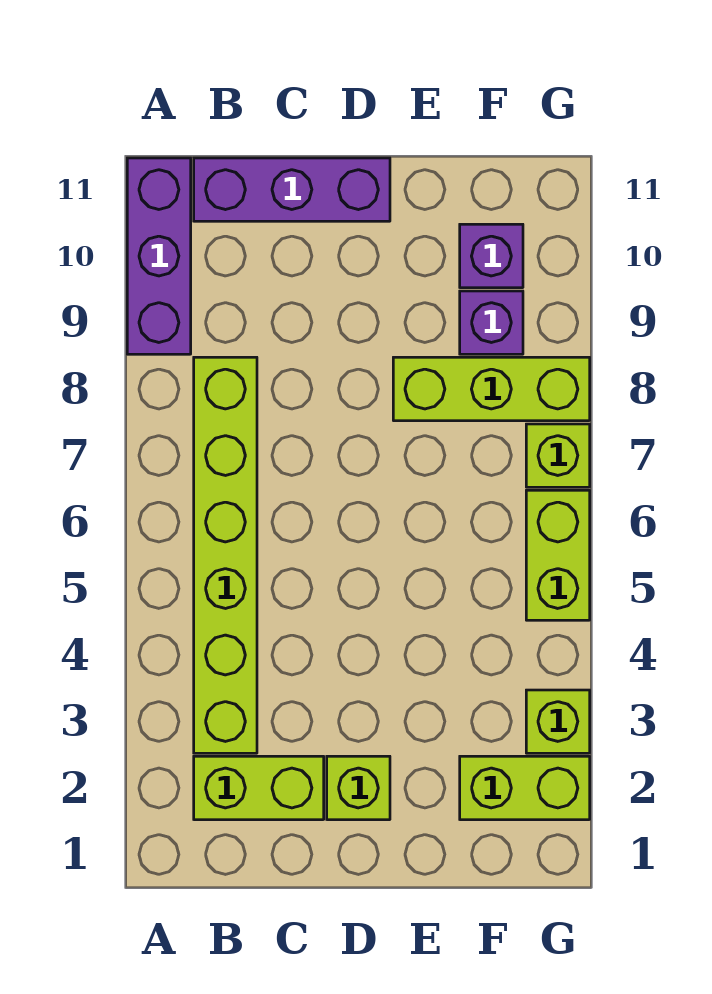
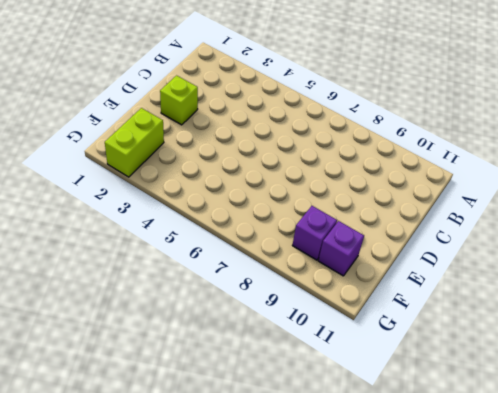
none -> purple 1x3 brick [127,158,191,354]
none -> lime 1x2 brick [194,756,324,820]
none -> lime 1x6 brick [194,357,257,753]

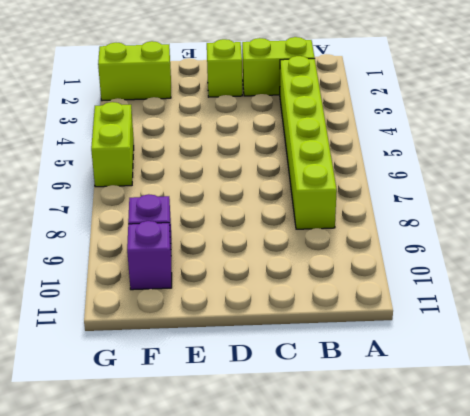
none -> purple 1x3 brick [127,158,191,354]
none -> purple 1x3 brick [194,158,390,221]
none -> lime 1x3 brick [393,357,590,421]

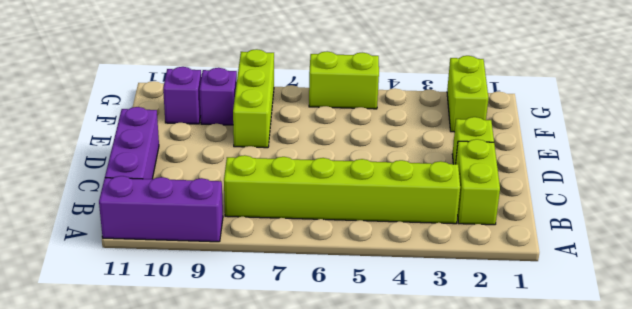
none -> lime 1x1 brick [526,690,590,753]
none -> lime 1x1 brick [526,424,590,487]

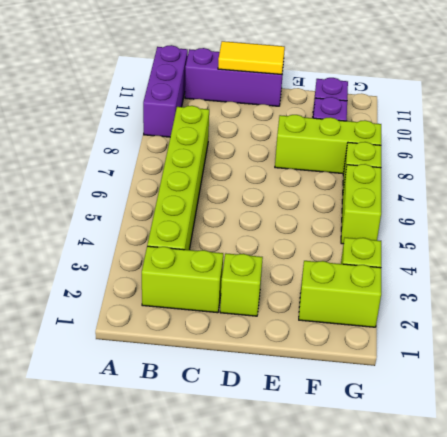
yellow 1x2 tile [218,41,285,75] -> none

